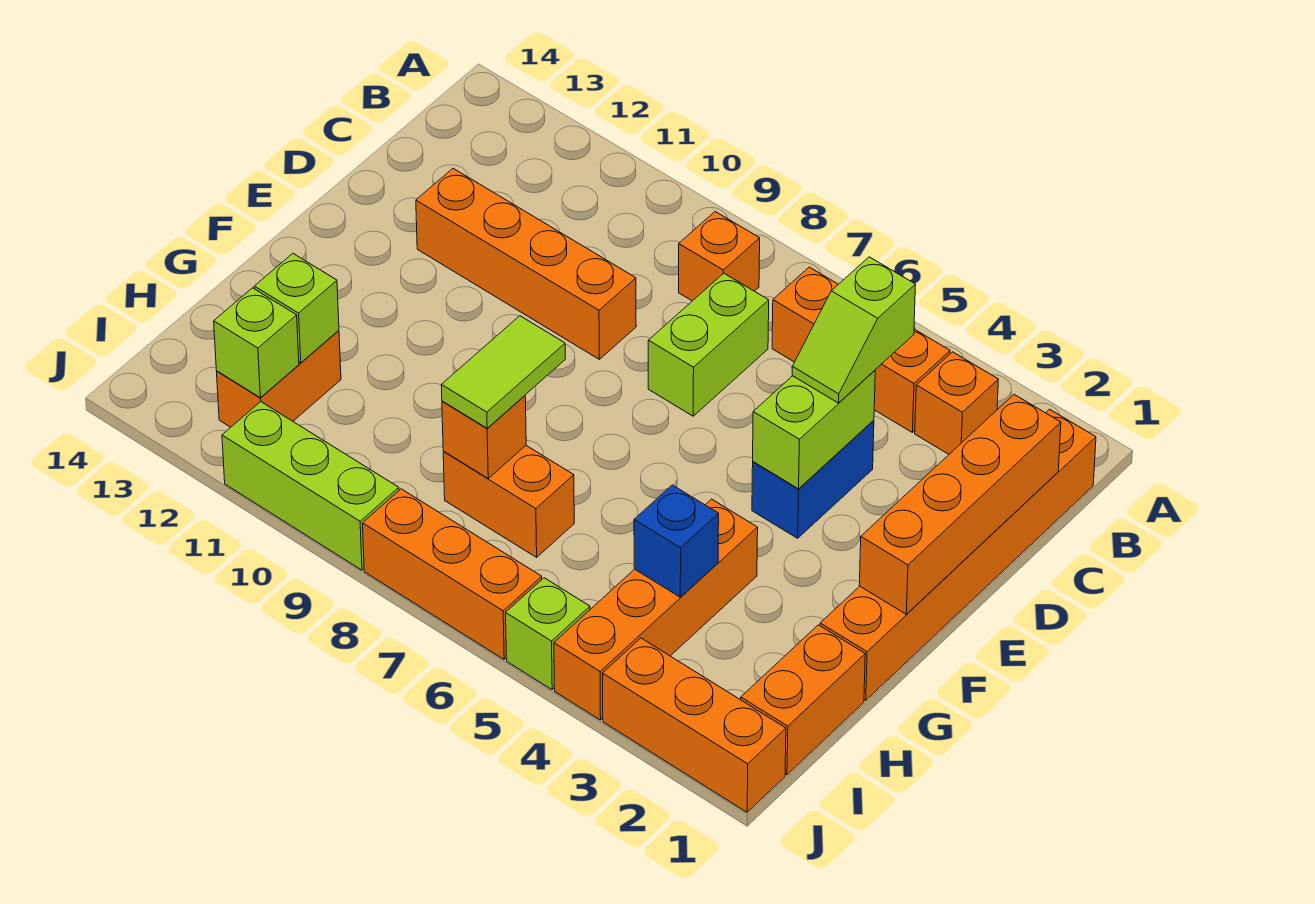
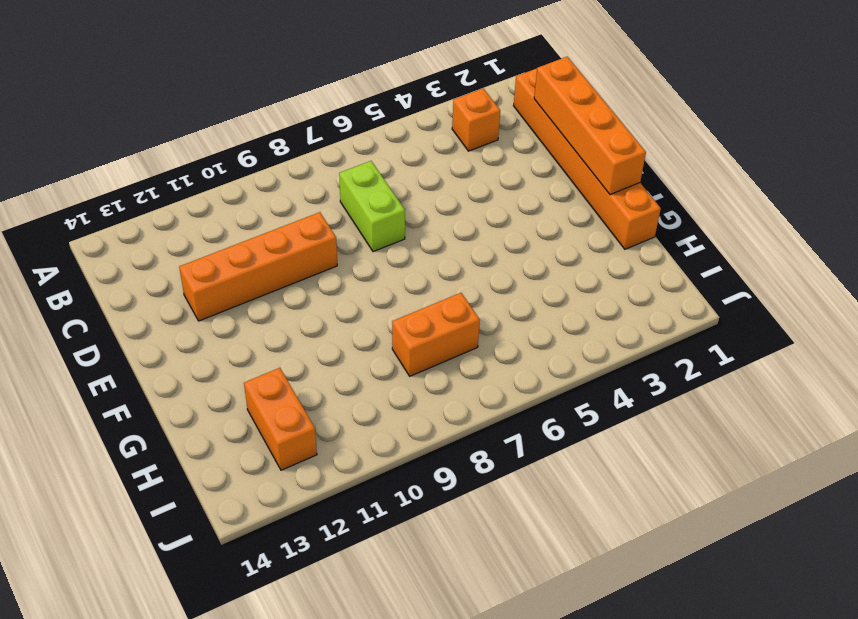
none -> orange 1x3 brick [772,267,950,432]
none -> orange 1x1 brick [679,212,760,301]
none -> blue 1x2 brick [752,420,874,538]

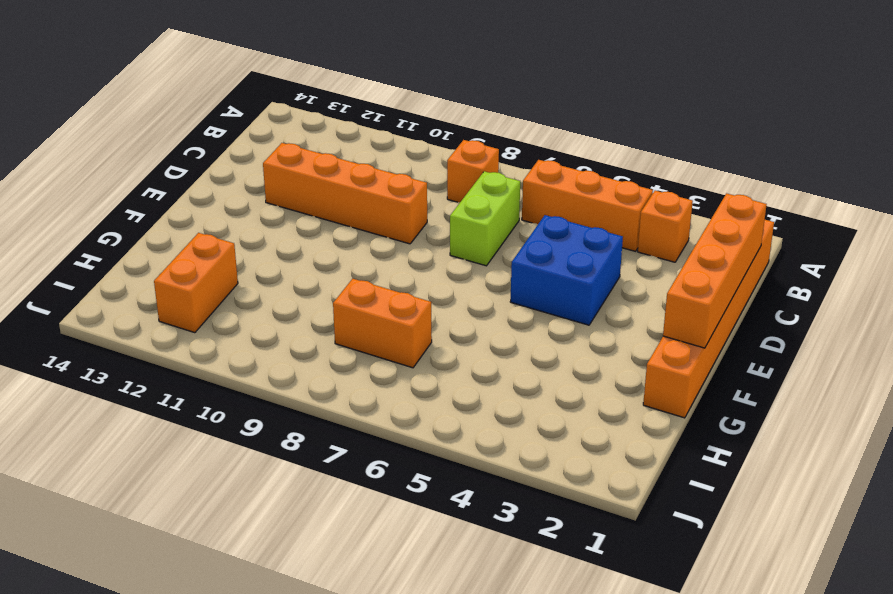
blue 2x2 brick [510,215,623,325] -> blue 1x2 brick [752,420,874,538]
none -> orange 1x4 brick [554,499,758,720]
none -> orange 1x2 brick [741,625,865,775]
none -> orange 1x3 brick [603,638,786,812]

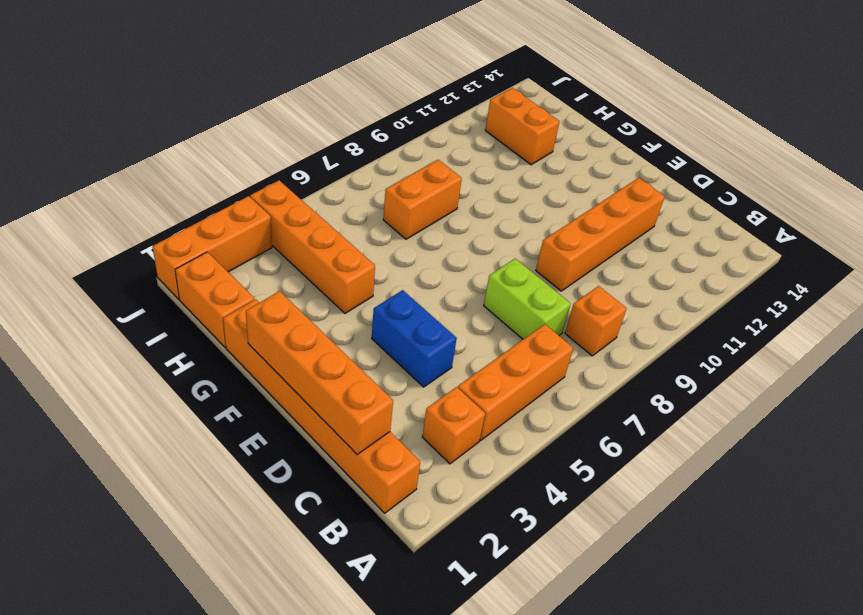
none -> lime 1x1 brick [506,578,590,690]
none -> orange 1x3 brick [362,489,542,659]
none -> lime 1x3 brick [222,402,399,570]

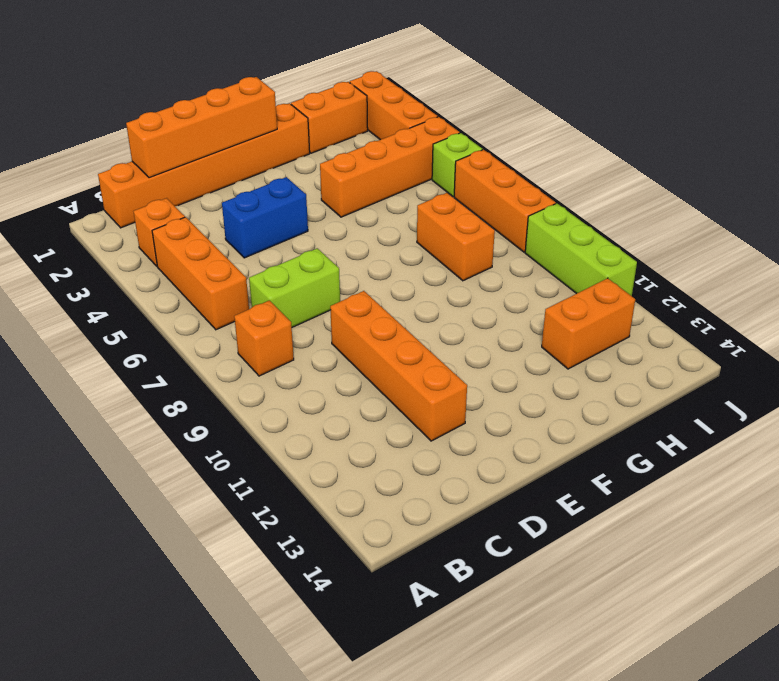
none -> lime 1x2 brick [753,370,875,489]
none -> blue 1x1 brick [634,485,719,597]
none -> orange 1x1 brick [442,396,526,478]

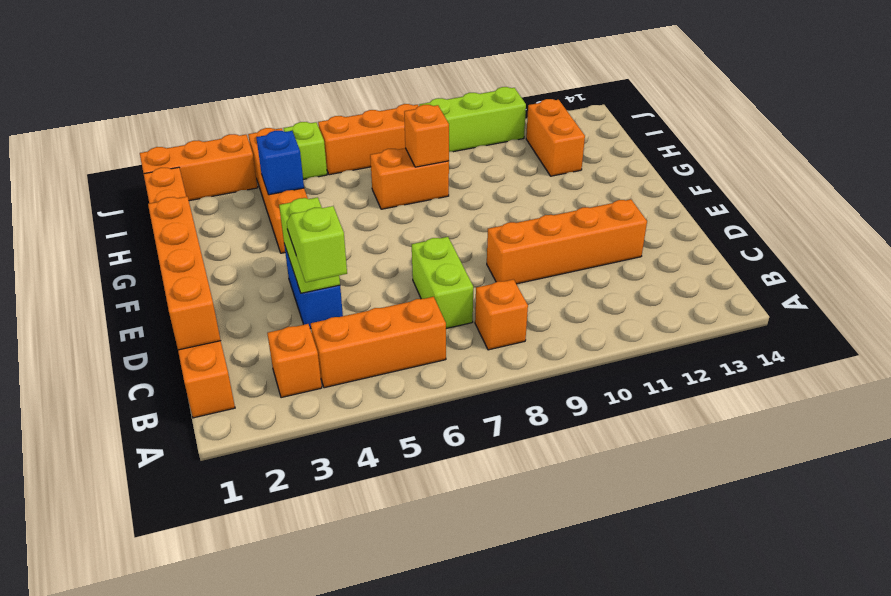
none -> lime 1x1 brick [254,254,339,363]
none -> lime 1x1 brick [214,288,299,398]
none -> lime 1x2 tile [441,316,565,428]

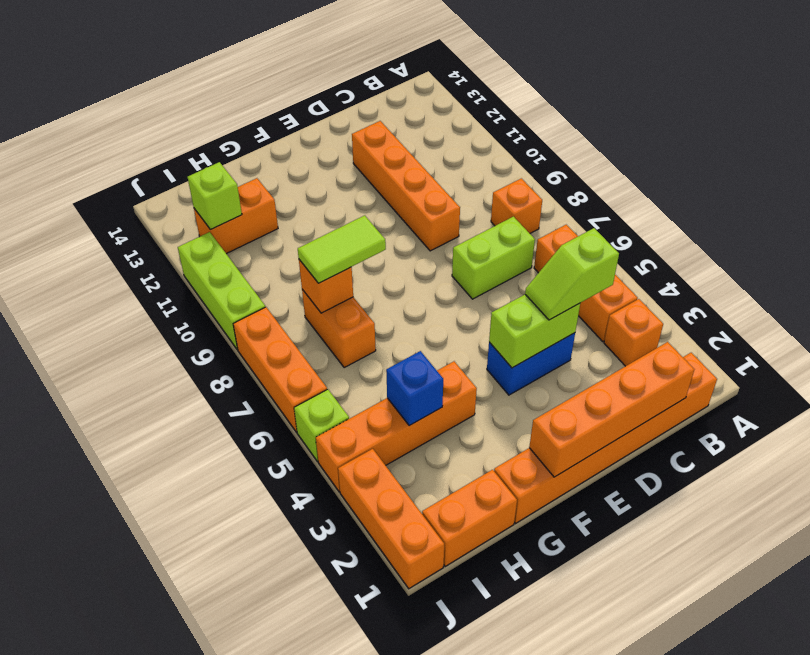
none -> lime 1x1 brick [254,254,339,363]

